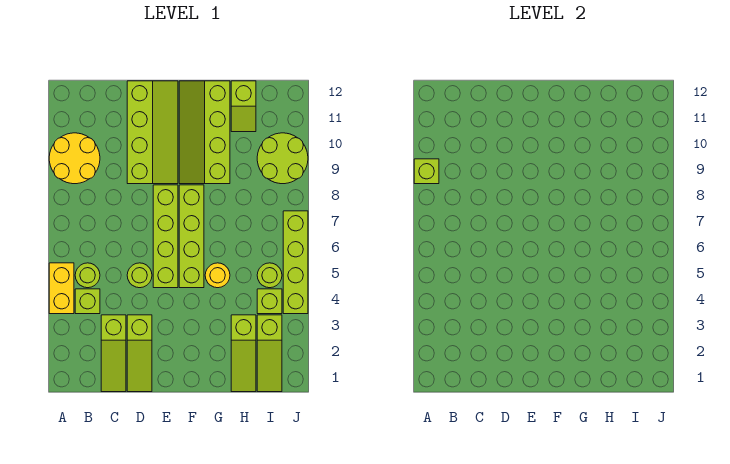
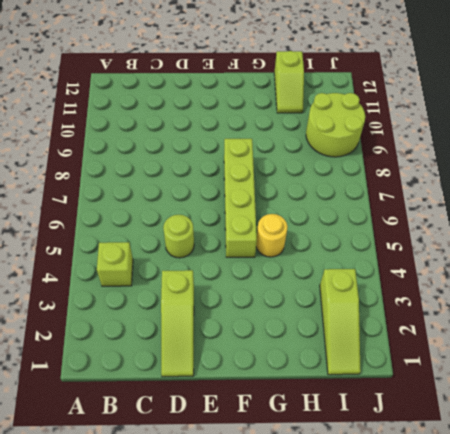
none -> yellow 1x2 brick [49,263,74,314]
none -> yellow 2x2 round brick [49,133,100,184]
none -> lime 1x1 round brick [75,263,100,288]

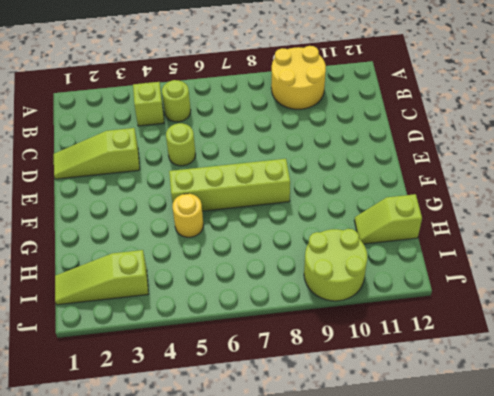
none -> yellow 1x2 brick [49,263,74,314]
none -> lime 1x3 slope [101,315,126,392]
none -> lime 2x4 slope [127,81,178,184]

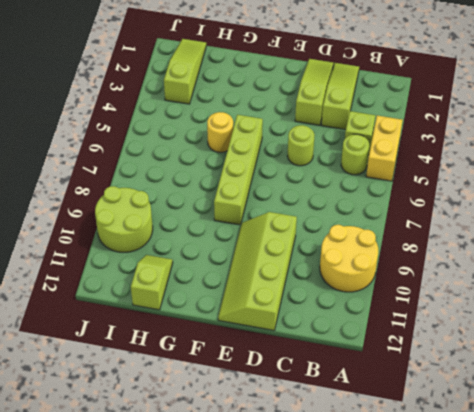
none -> lime 1x4 brick [153,185,178,288]
none -> lime 2x4 slope [179,81,230,184]
none -> lime 1x3 slope [231,315,256,392]

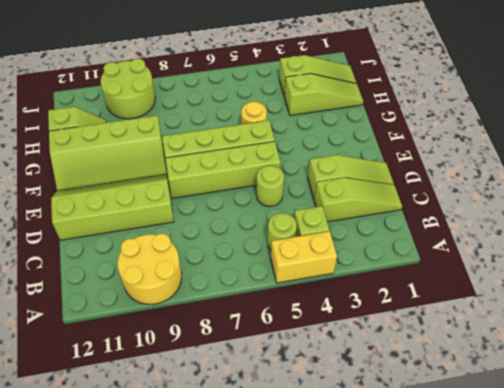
none -> lime 1x1 brick [257,289,282,314]
none -> lime 1x1 round brick [257,263,282,288]
none -> lime 1x4 brick [283,211,308,314]

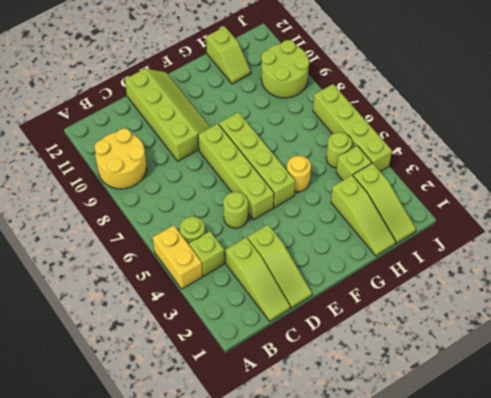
none -> lime 2x4 slope [179,81,230,184]
none -> lime 1x1 brick [414,159,439,184]

